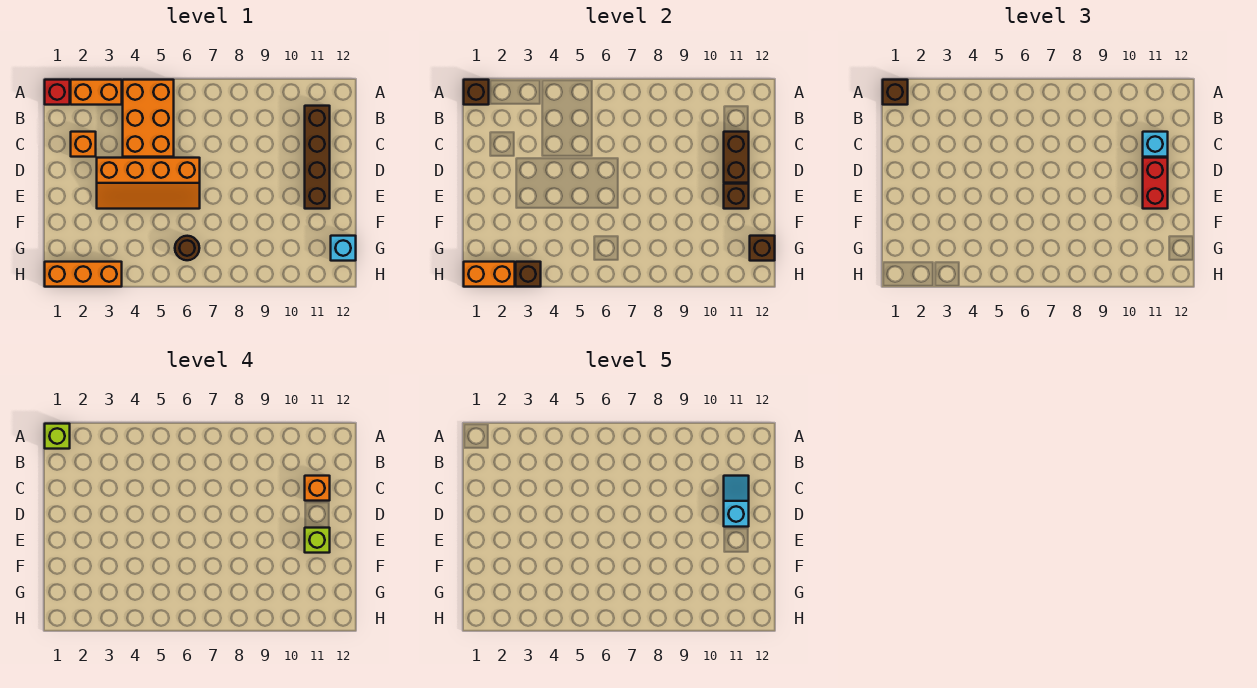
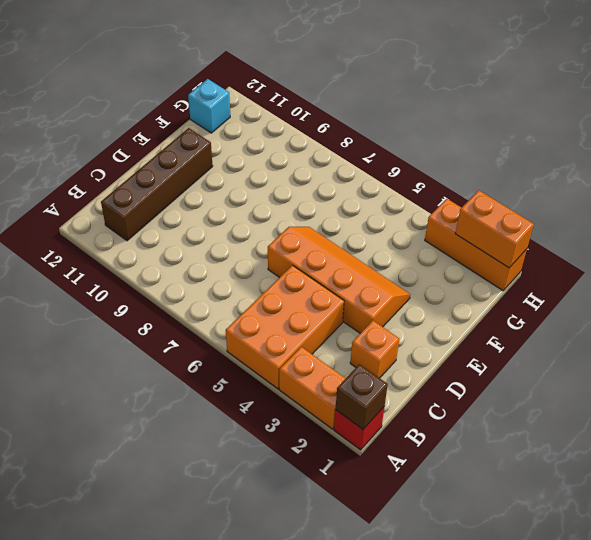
none -> brown 1x1 round brick [175,236,199,260]
none -> brown 1x2 brick [724,132,749,183]
none -> brown 1x1 brick [724,184,749,209]

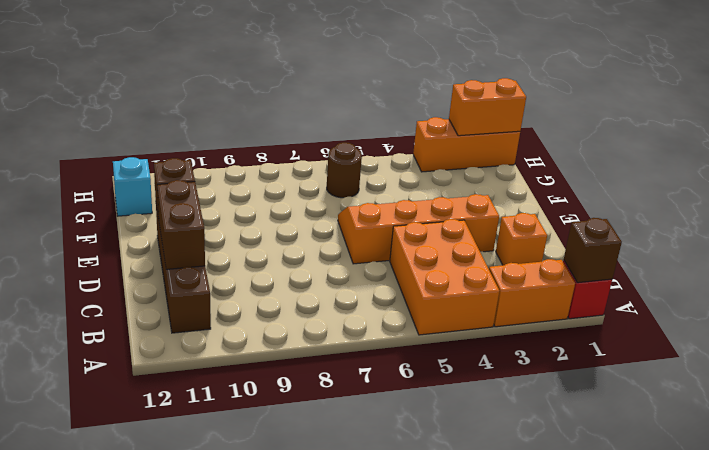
none -> brown 1x1 brick [750,236,775,261]
none -> brown 1x1 brick [516,262,541,287]
none -> brown 1x1 brick [883,80,908,105]

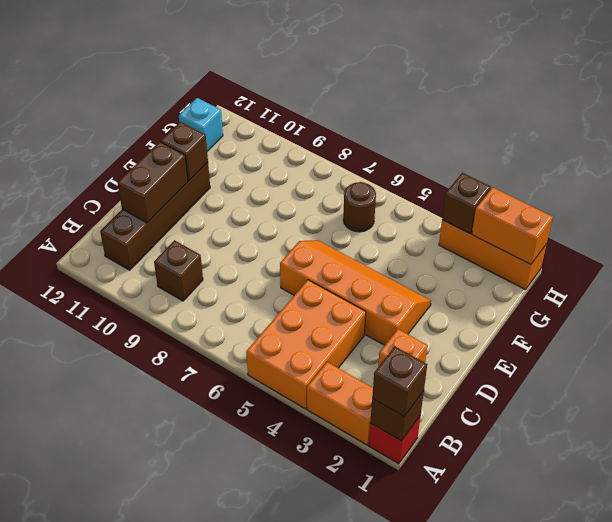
brown 1x1 brick [154,240,203,301] -> brown 1x1 brick moved to [750,236,775,261]
none -> cyan 1x1 brick [1143,132,1168,157]
none -> red 1x2 brick [1143,158,1168,209]
none -> lime 1x1 brick [45,424,70,449]

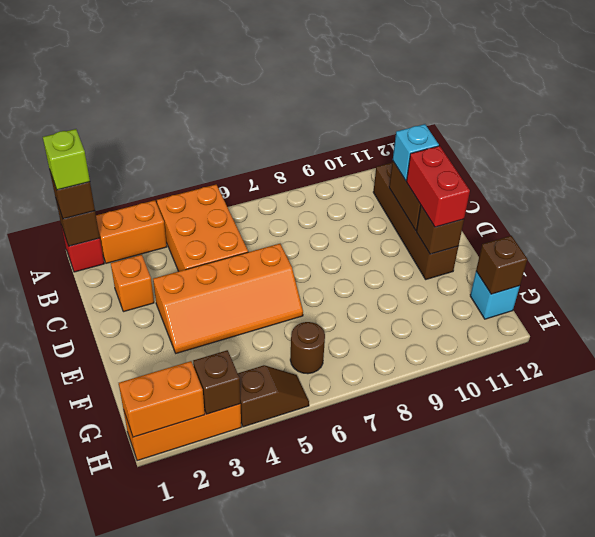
brown 1x2 slope [238,365,309,427] -> none
none -> orange 1x1 brick [305,476,330,501]
none -> lime 1x1 brick [305,528,330,553]
none -> cyan 1x2 slope [724,476,749,527]

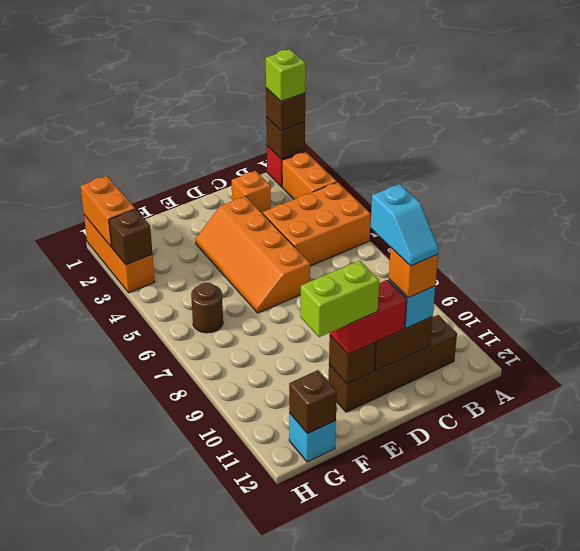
cyan 1x2 slope [371,184,439,266] -> cyan 1x2 slope turned to [724,476,749,527]
lime 1x2 brick [300,261,379,337] -> lime 1x1 brick [305,528,330,553]

